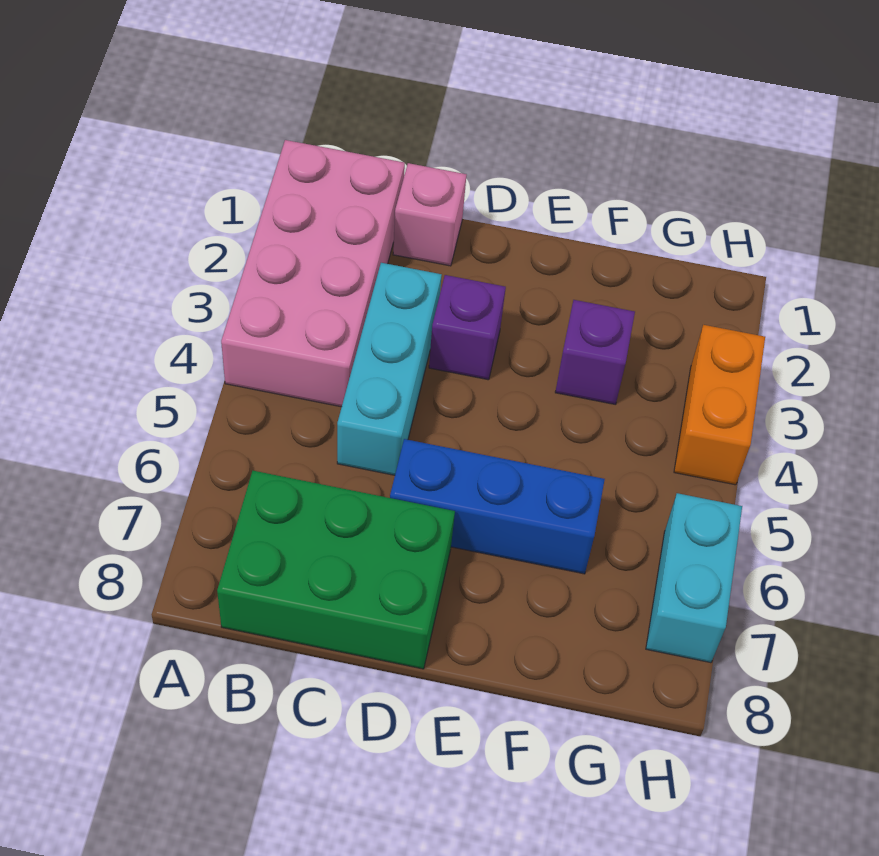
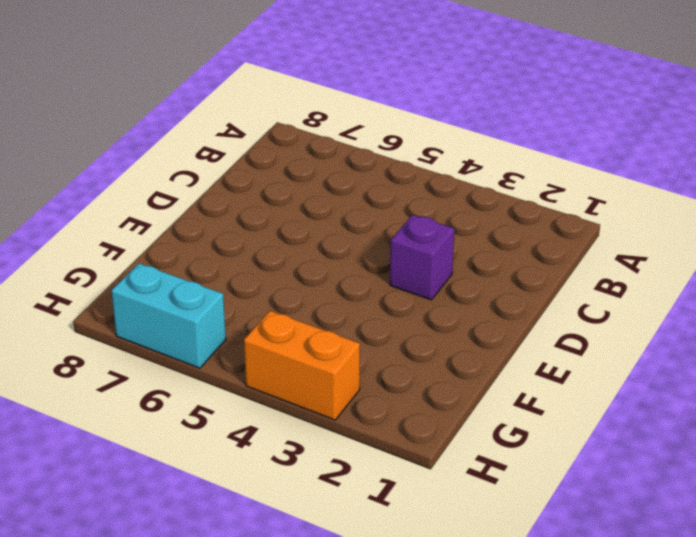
none -> pink 2x4 brick [221,140,405,407]
none -> green 2x3 brick [217,471,455,669]

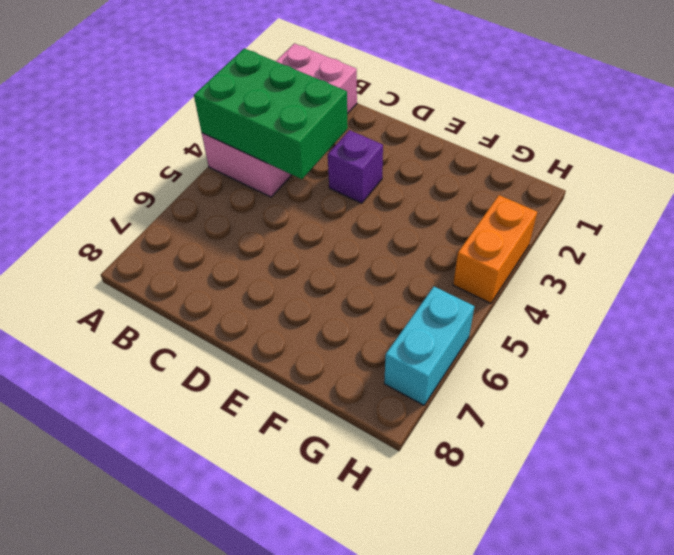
green 2x3 brick [194,48,348,179] -> green 2x3 brick moved to [217,471,455,669]
none -> pink 1x1 brick [393,163,467,266]
none -> cyan 1x3 brick [337,263,442,475]

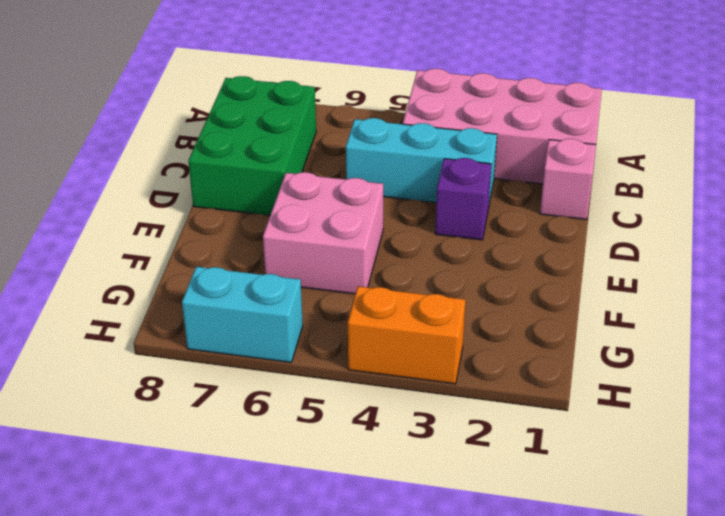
pink 2x2 brick [263,172,383,294] -> blue 1x3 brick [390,439,605,574]
none -> purple 1x1 brick [555,300,635,405]

